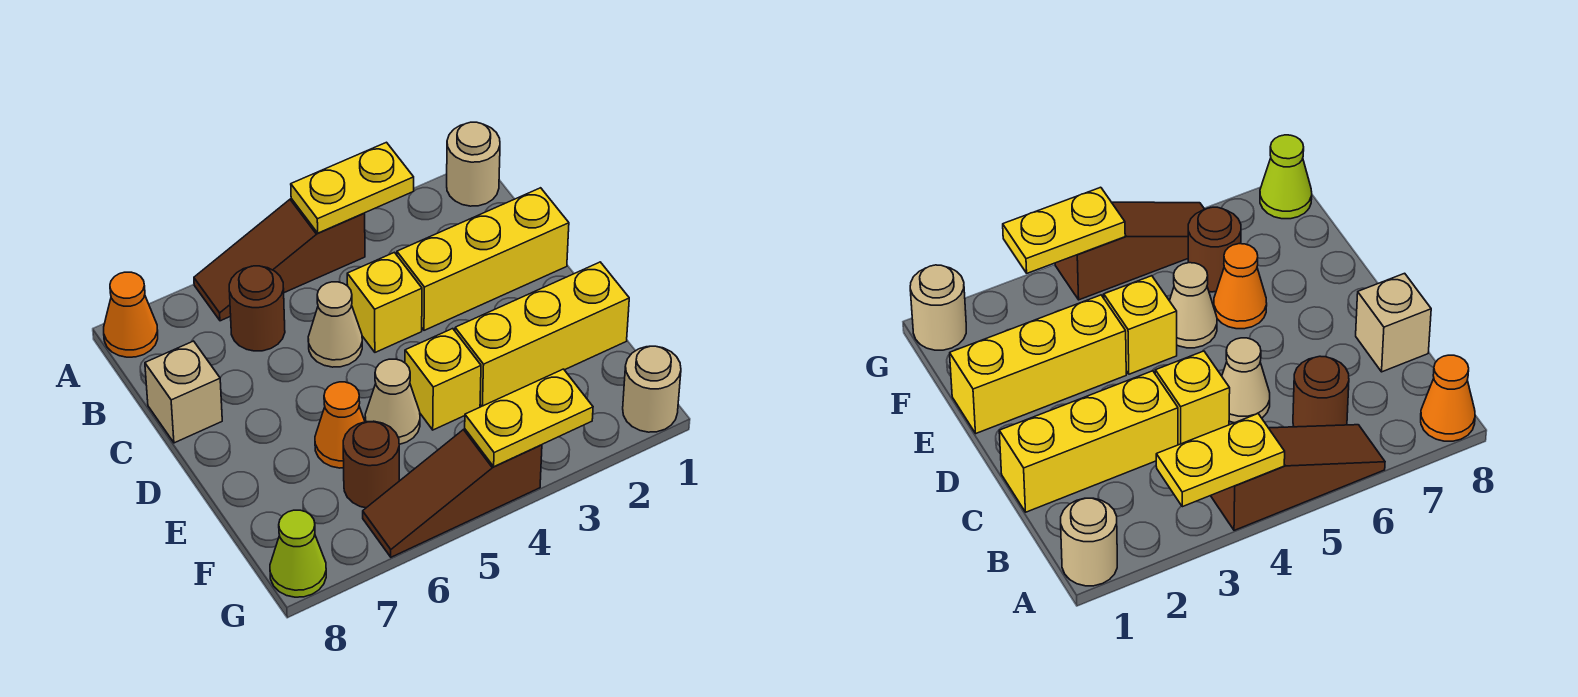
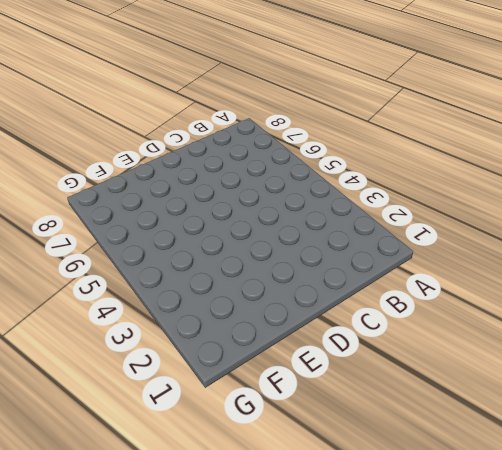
none -> tan 1x1 round brick [447,122,500,206]
none -> brown 1x3 slope [194,199,365,321]
none -> orange 1x1 cone [104,272,158,357]

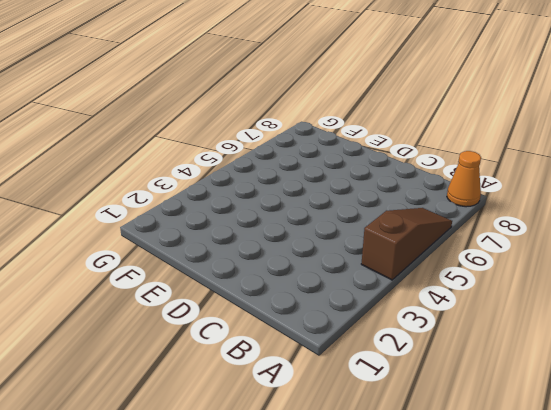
none -> tan 1x1 round brick [447,122,500,206]
none -> brown 1x1 round brick [229,266,285,351]
none -> yellow 1x3 brick [397,188,569,330]

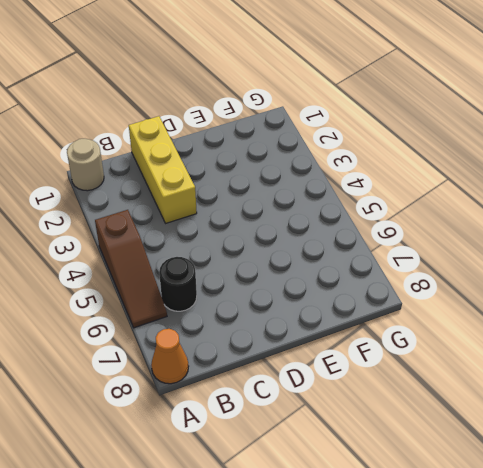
black 1x1 round brick [159,257,197,311] -> brown 1x1 round brick [229,266,285,351]
none -> yellow 1x1 brick [347,252,422,352]
none -> tan 1x1 cone [308,282,362,367]
none -> tan 1x1 brick [145,341,222,443]

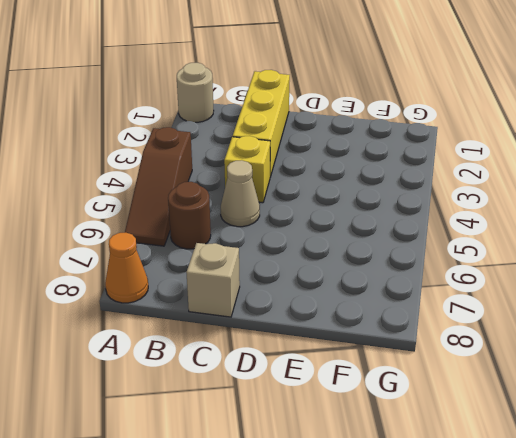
none -> yellow 1x3 brick [455,262,629,406]
none -> yellow 1x1 brick [405,329,481,430]
none -> tan 1x1 cone [365,359,420,444]

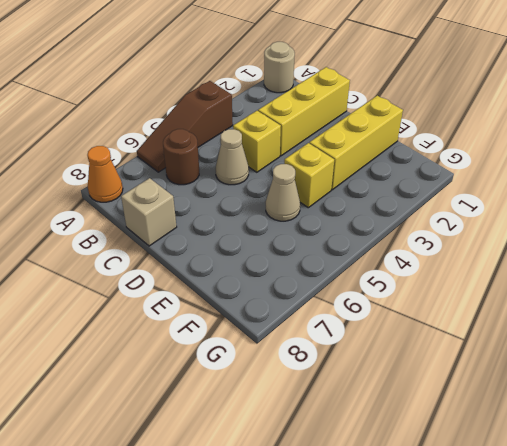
none -> orange 1x1 cone [315,382,365,468]
none -> brown 1x1 round brick [343,421,399,508]
none -> tan 1x1 round brick [623,346,681,432]

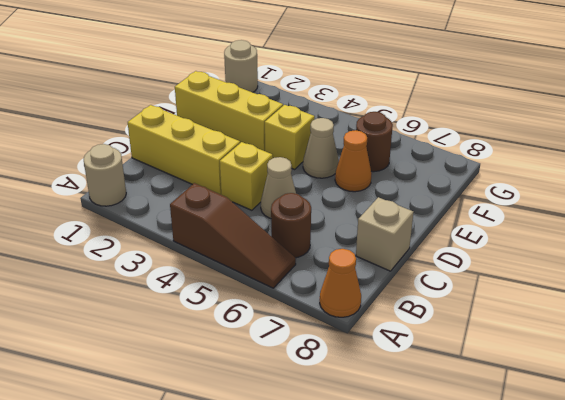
none -> brown 1x3 slope [363,429,542,557]
none -> lime 1x1 cone [270,510,326,597]
none -> yellow 1x2 plate [291,142,414,233]

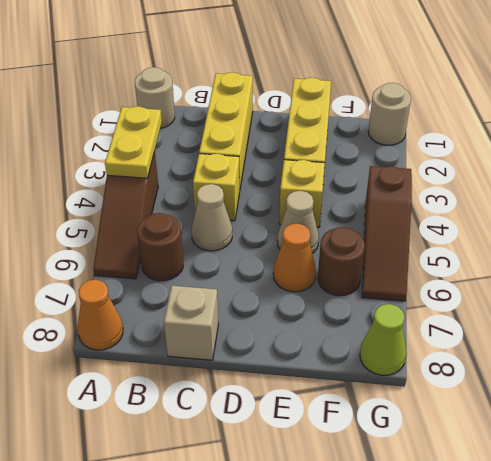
none -> yellow 1x2 plate [465,369,593,467]

